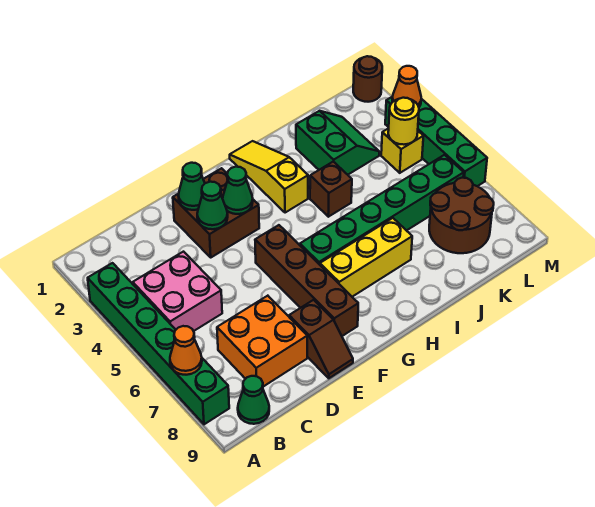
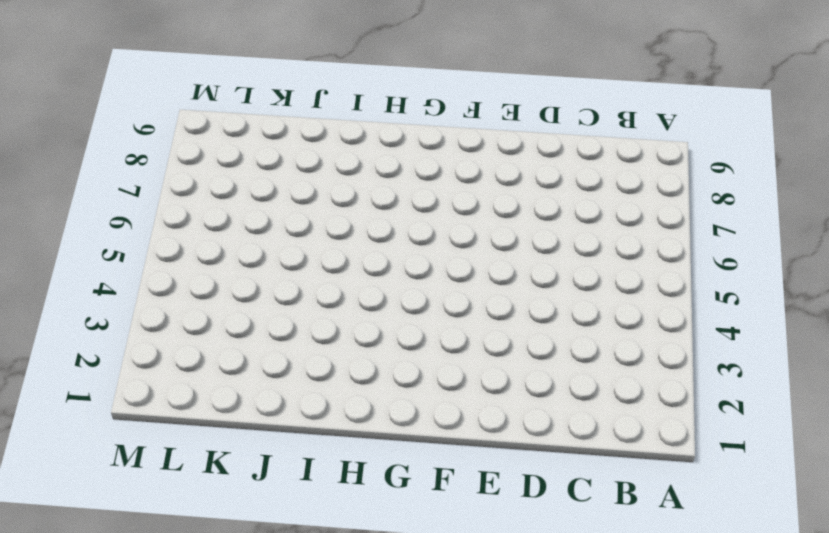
none -> green 1x6 brick [88,263,229,424]
none -> pink 2x2 brick [133,252,222,331]
none -> green 1x1 cone [238,376,269,424]

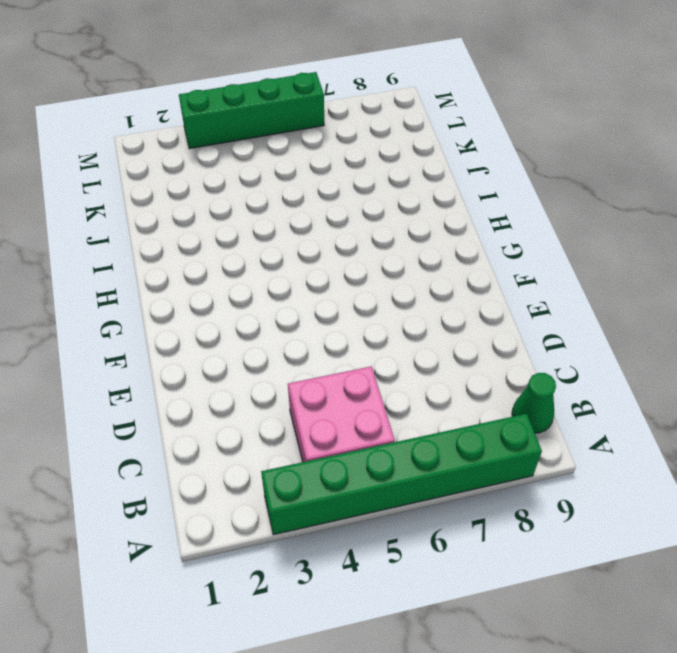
none -> orange 2x2 brick [217,296,307,387]
none -> brown 2x2 brick [173,168,259,257]
none -> brown 1x2 slope [289,300,353,378]

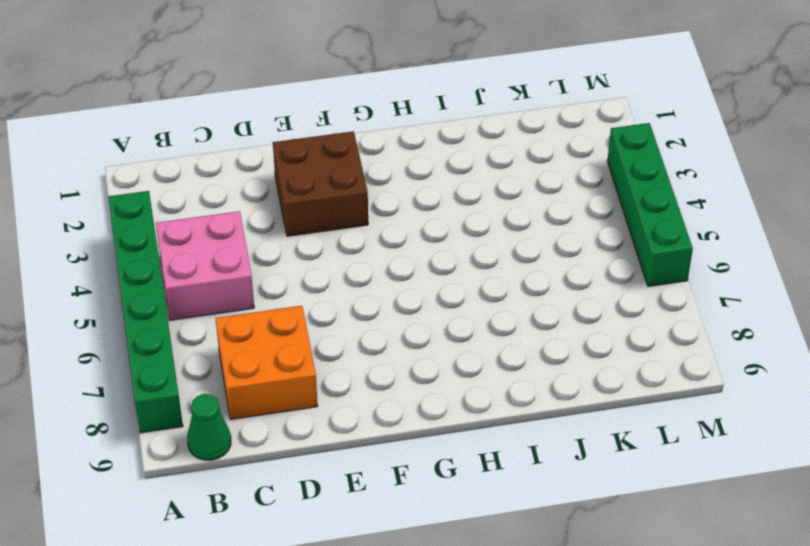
none -> brown 1x2 slope [289,300,353,378]
none -> brown 1x4 brick [255,225,358,336]
none -> green 1x6 brick [300,155,464,265]

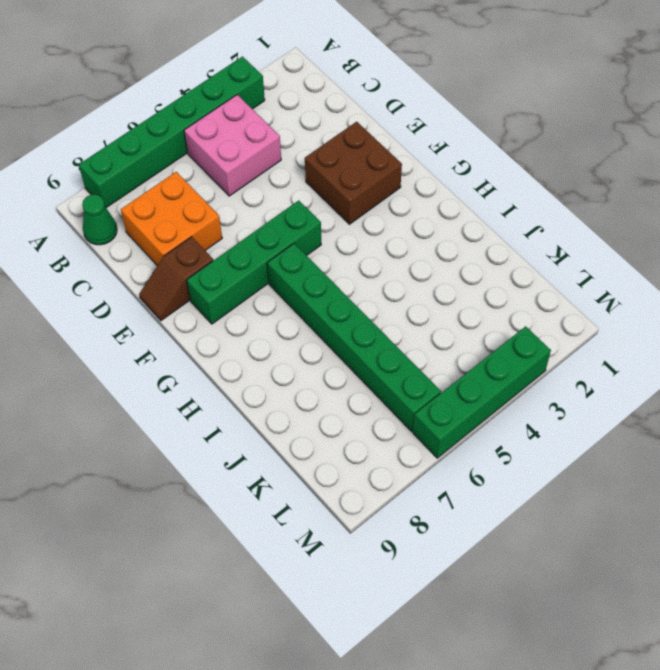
green 1x4 brick [187,200,321,324] -> brown 1x4 brick [255,225,358,336]
none -> yellow 1x3 brick [320,218,412,297]
none -> yellow 1x3 slope [230,141,308,213]
none -> brown 1x1 brick [310,162,352,217]

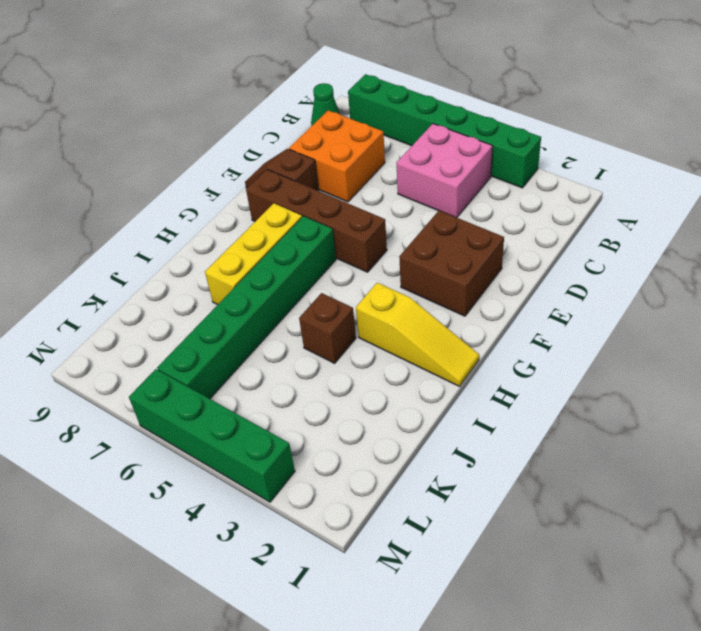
none -> green 2x2 slope [296,111,379,175]
none -> brown 2x2 round brick [429,178,494,253]
none -> yellow 1x1 brick [381,128,423,173]

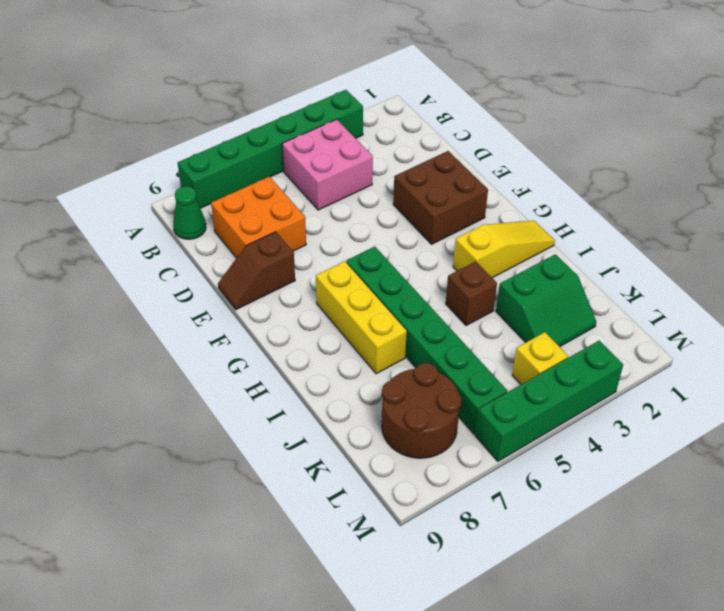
none -> brown 1x4 brick [255,225,358,336]
none -> brown 1x1 round brick [353,56,382,102]
none -> orange 1x1 cone [170,326,202,375]

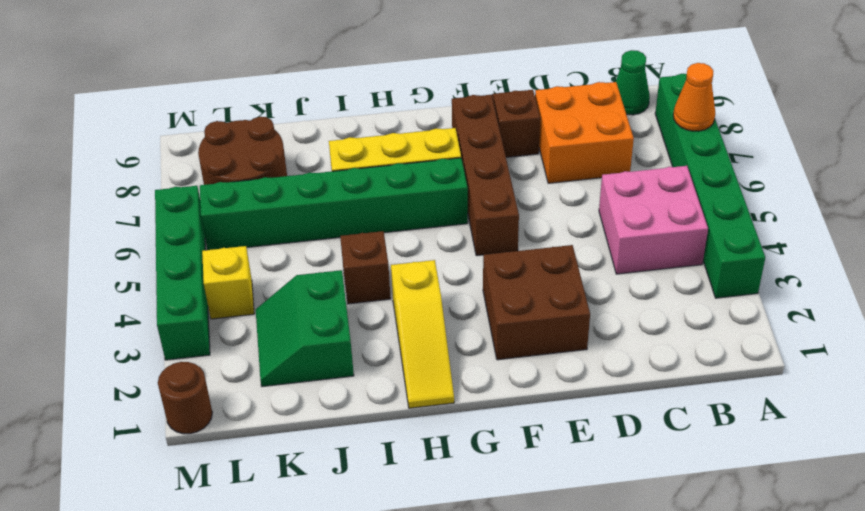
none -> green 1x1 cone [178,163,205,210]
none -> green 1x1 cone [197,182,228,229]
none -> green 1x1 cone [223,167,253,214]

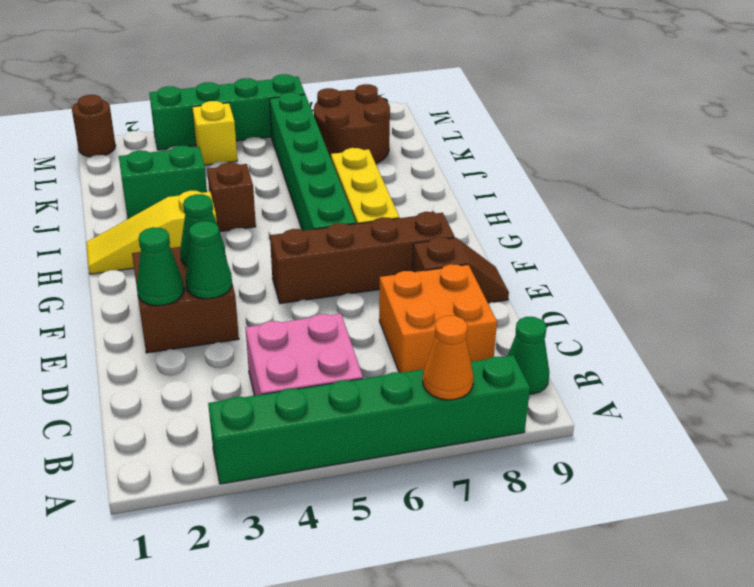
none -> yellow 1x1 round brick [388,98,419,145]
none -> orange 1x1 cone [392,66,421,107]

